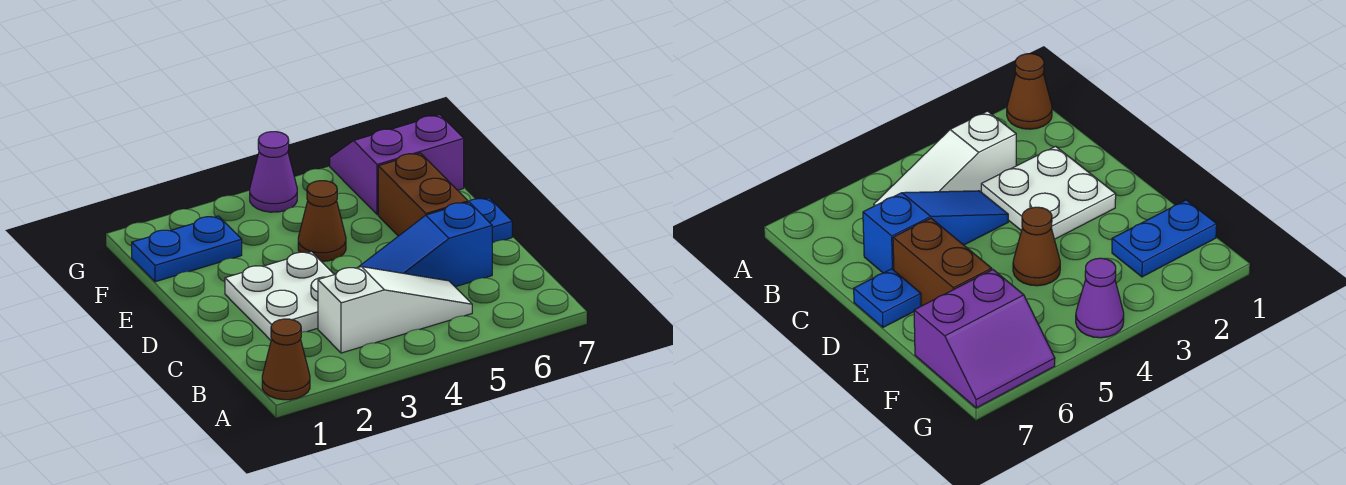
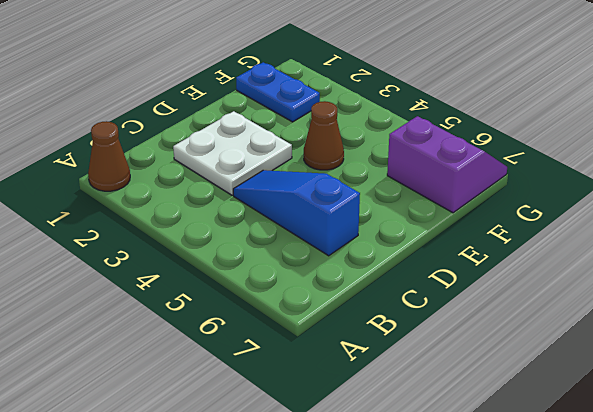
none -> white 1x3 slope [318,267,472,353]
none -> brown 1x2 brick [378,153,468,236]

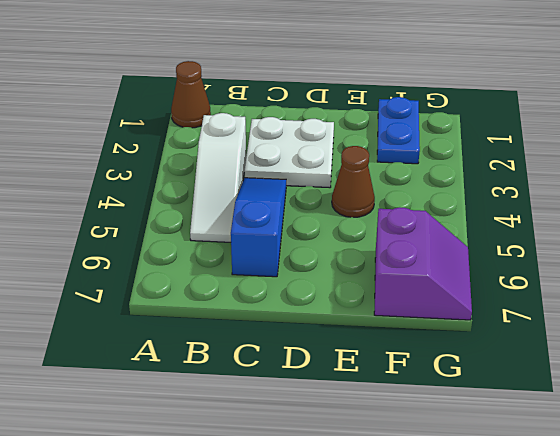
none -> brown 1x2 brick [378,153,468,236]
none -> blue 1x1 plate [468,198,512,243]

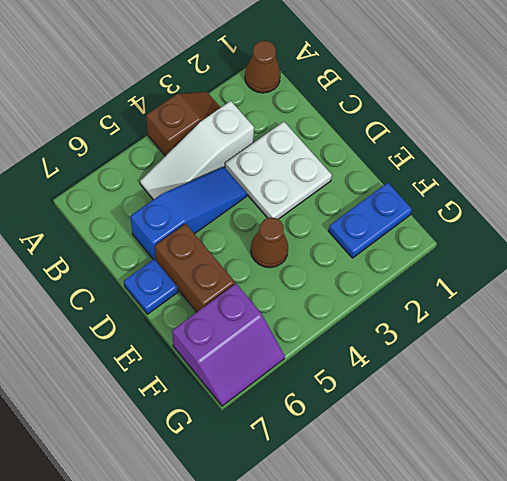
brown 1x2 slope [146,92,221,156] -> none
none -> purple 1x1 cone [250,132,297,212]

